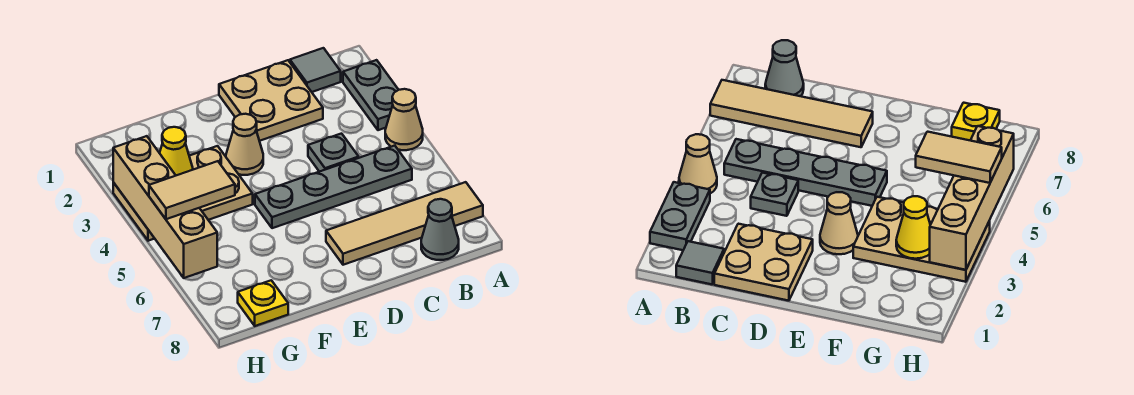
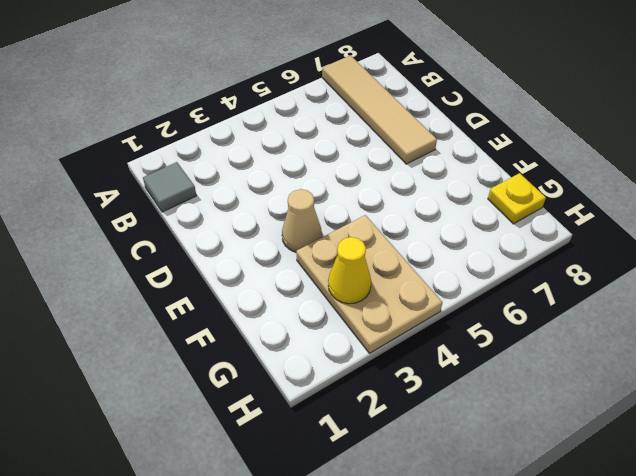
none -> grey 1x2 plate [343,60,398,130]
none -> tan 1x1 cone [385,89,423,150]
none -> grey 1x4 plate [255,146,412,228]

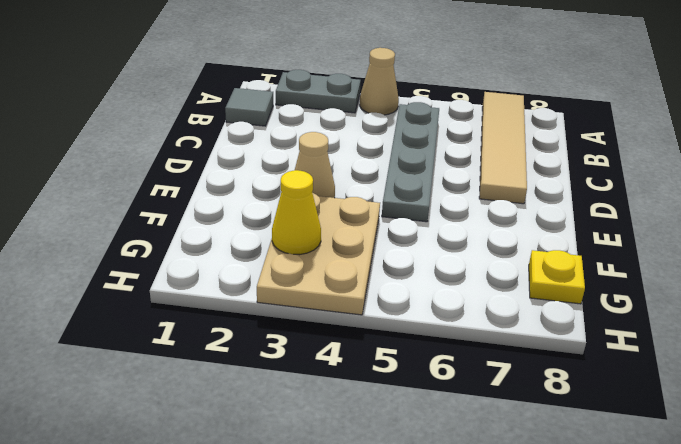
none -> grey 1x1 cone [421,199,459,260]
none -> tan 2x2 plate [219,60,323,141]
none -> grey 1x1 plate [308,134,359,172]

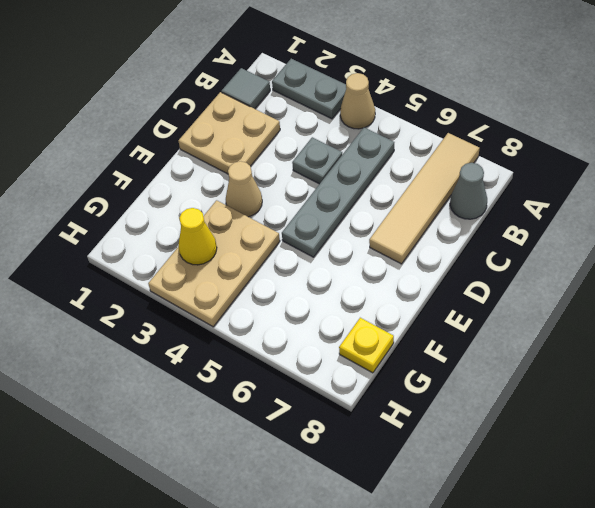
none -> tan 1x4 brick [113,136,217,278]
none -> tan 1x2 tile [149,161,235,219]

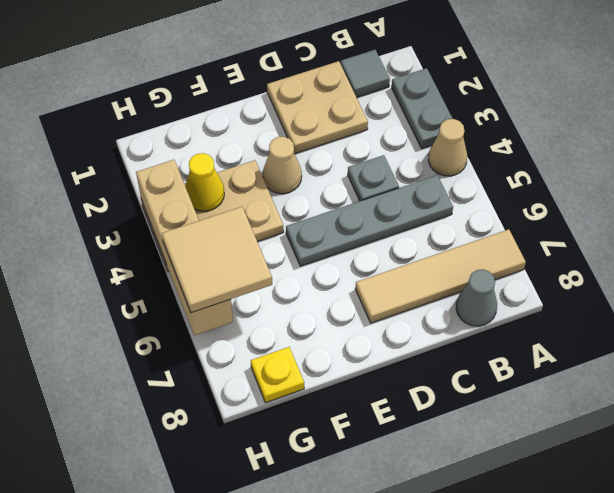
tan 2x2 tile [162,207,272,313] -> tan 1x2 tile [149,161,235,219]

